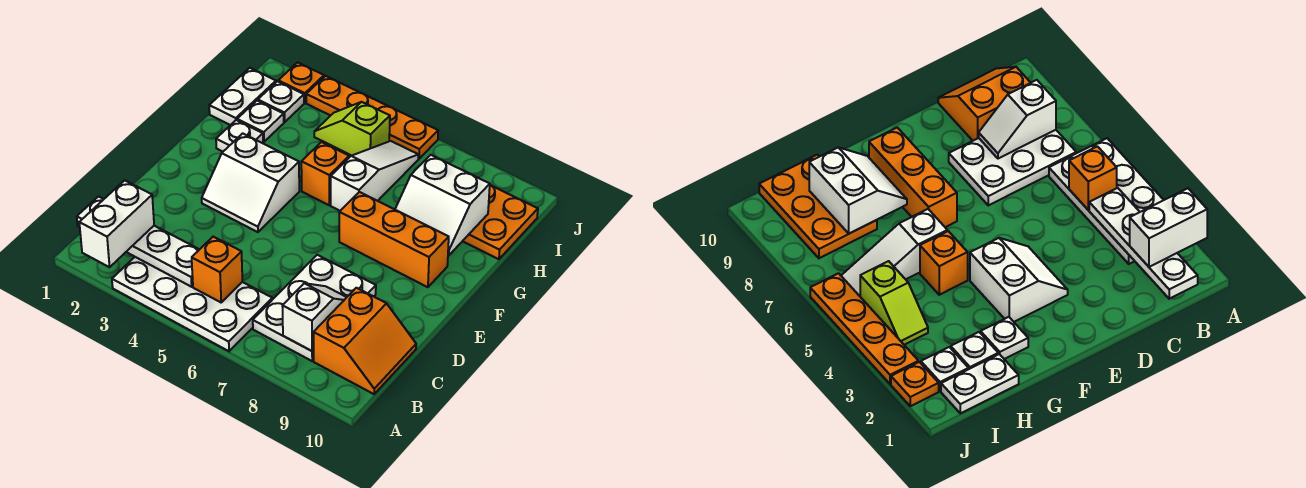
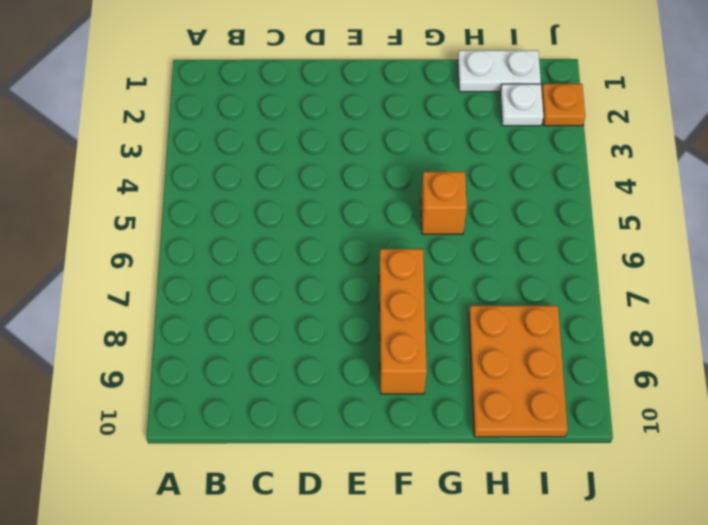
none -> white 2x4 plate [112,257,272,351]
none -> white 2x3 plate [253,255,376,361]
none -> orange 2x2 slope [314,288,416,394]

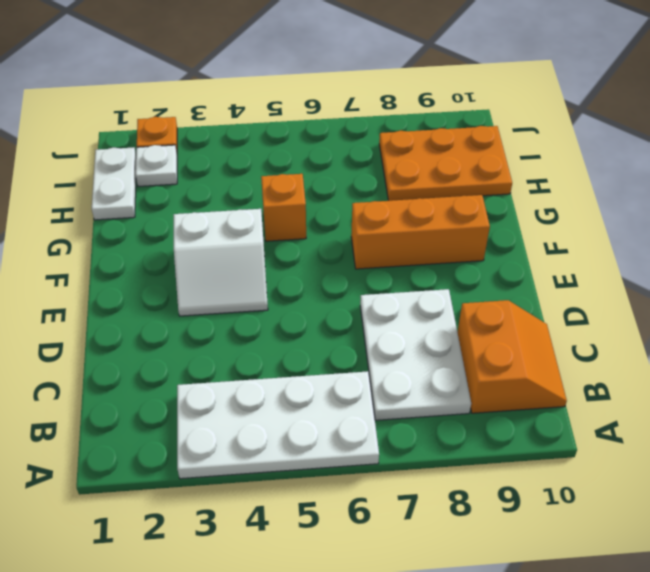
none -> white 1x1 plate [216,120,263,152]
none -> white 1x3 slope [331,141,418,211]
none -> white 1x1 plate [237,101,284,142]

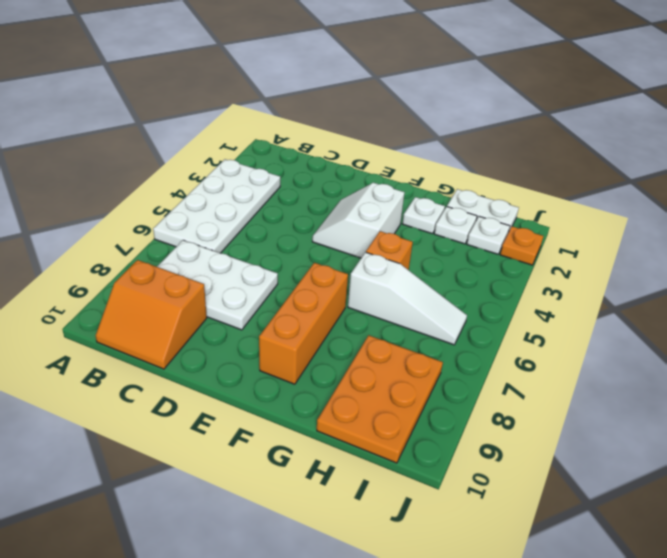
none -> lime 1x2 slope [314,102,390,156]
none -> orange 1x4 plate [306,76,438,159]
none -> white 1x4 plate [77,197,200,287]

